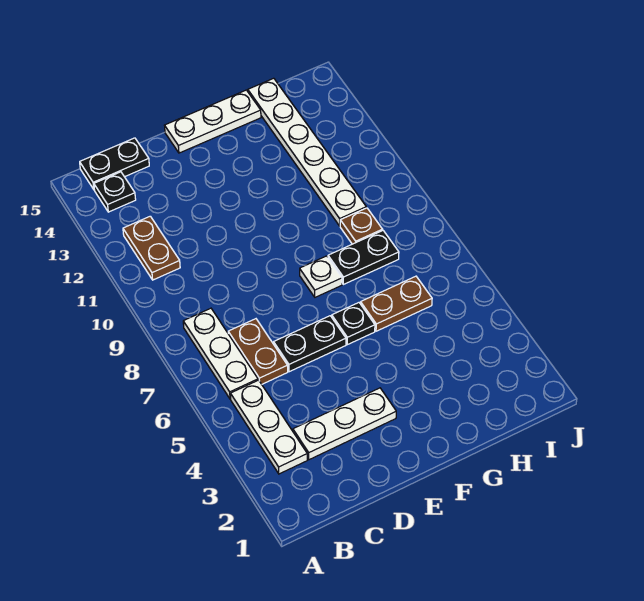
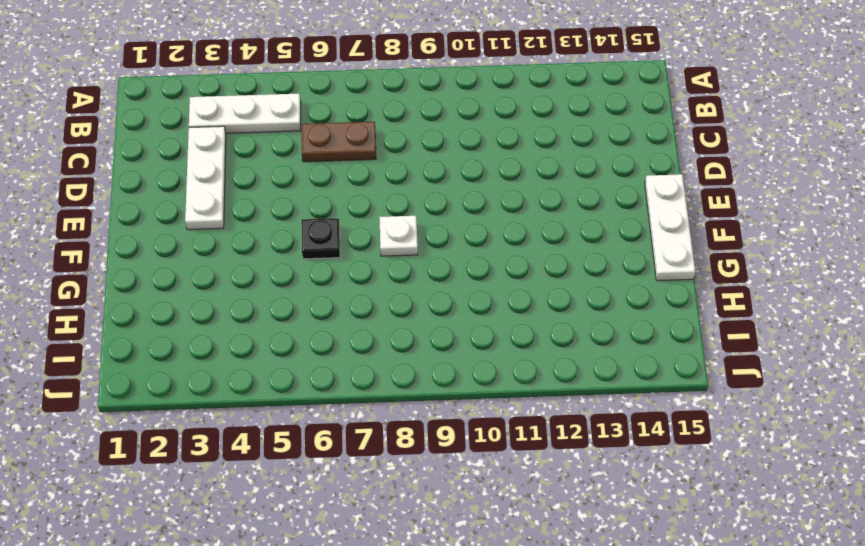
none -> white 1x3 plate [183,308,258,399]
none -> brown 1x2 plate [123,216,180,280]
none -> black 1x1 plate [94,172,136,212]

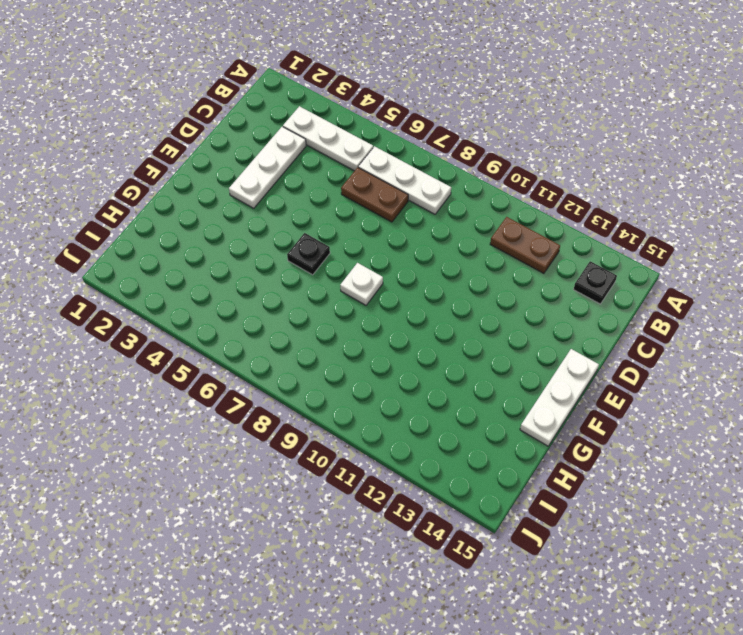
none -> black 1x2 plate [80,138,149,189]
none -> black 1x2 plate [274,316,346,372]
none -> brown 1x2 plate [361,276,432,331]

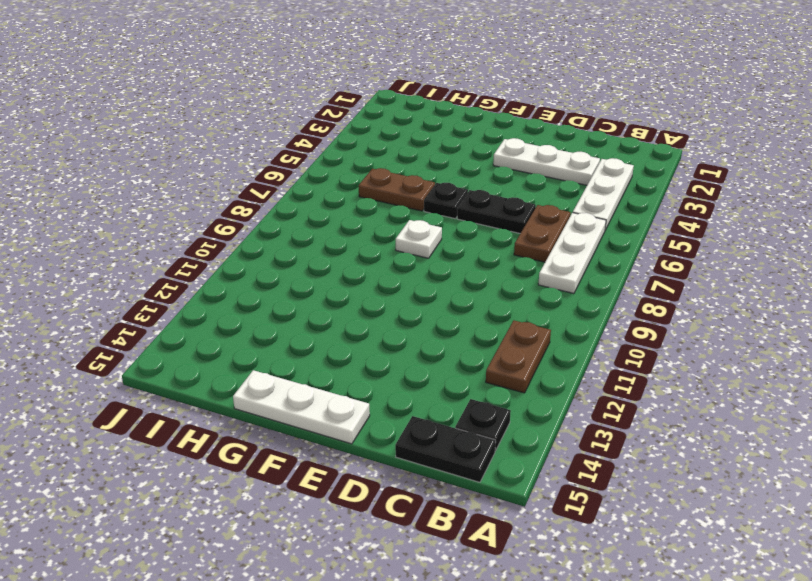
none -> black 1x2 plate [328,230,399,284]
none -> brown 1x1 plate [340,208,383,244]
none -> white 1x6 plate [248,78,366,226]

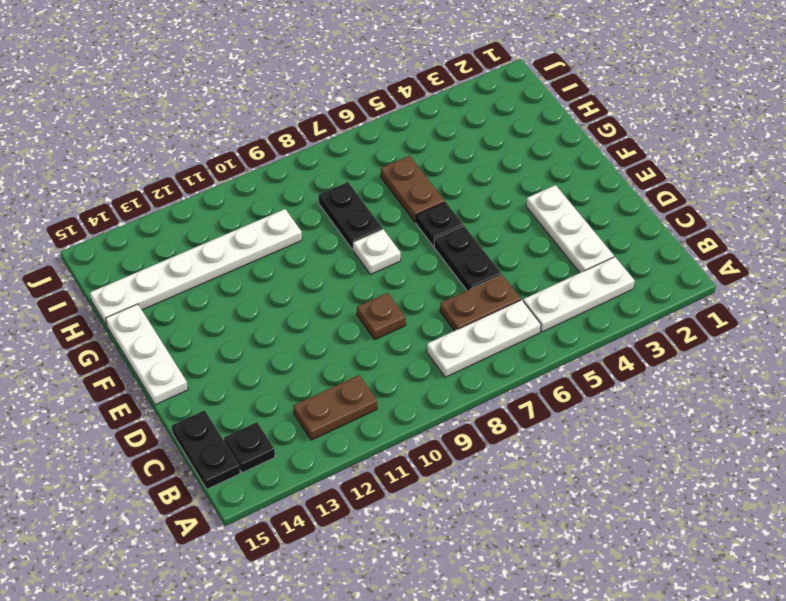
brown 1x1 plate [357,293,406,340] -> brown 1x1 plate moved to [340,208,383,244]

